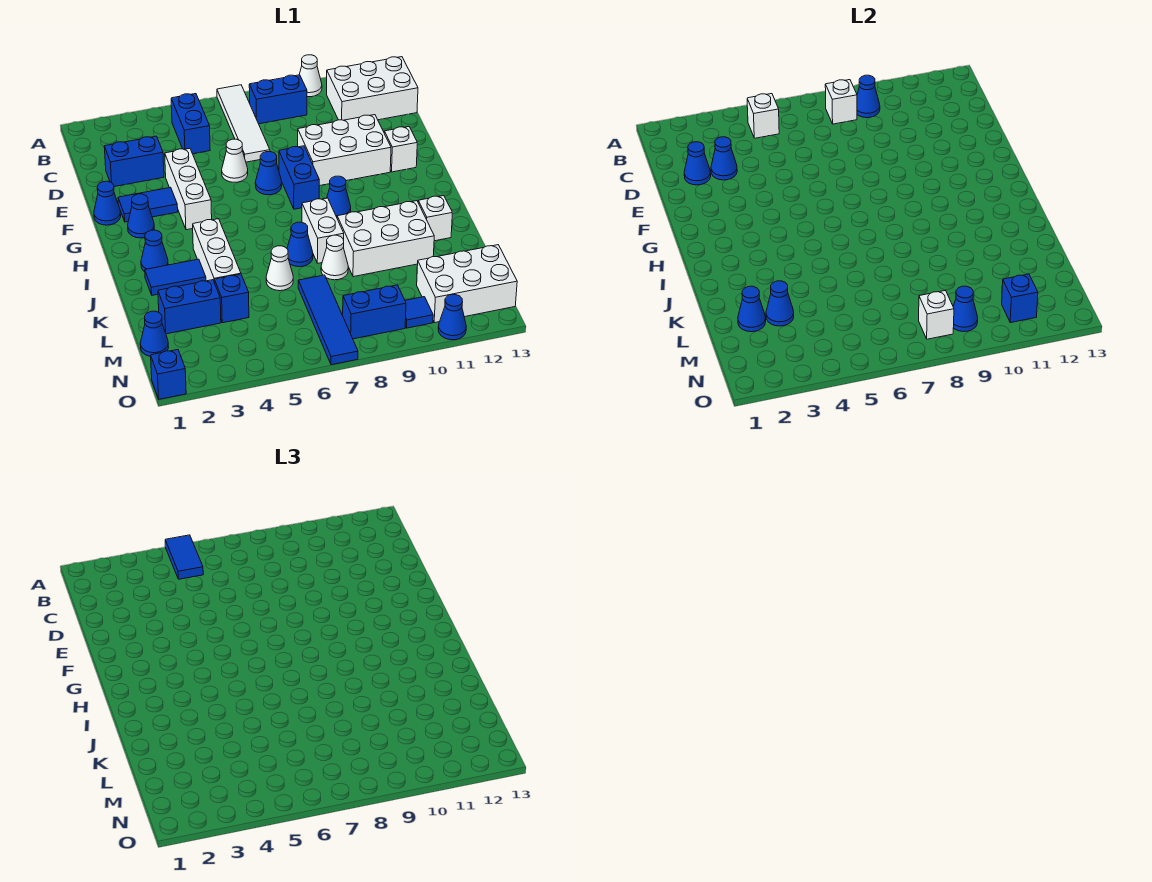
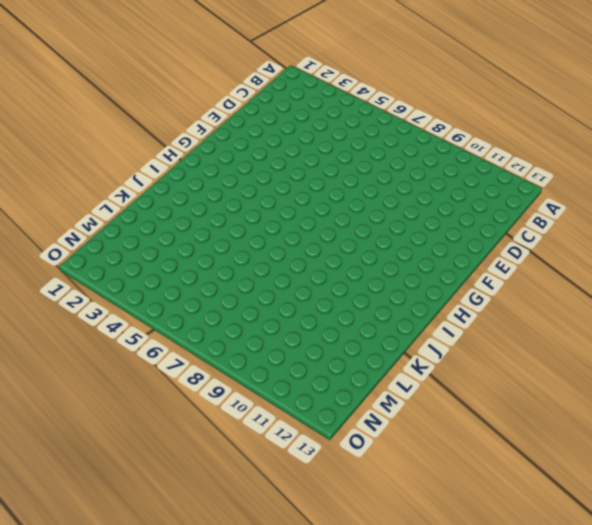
none -> white 1x4 tile [217,85,270,162]
none -> white 1x1 cone [299,55,322,97]
none -> blue 1x2 brick [171,94,210,154]
none -> blue 1x2 brick [249,75,307,124]

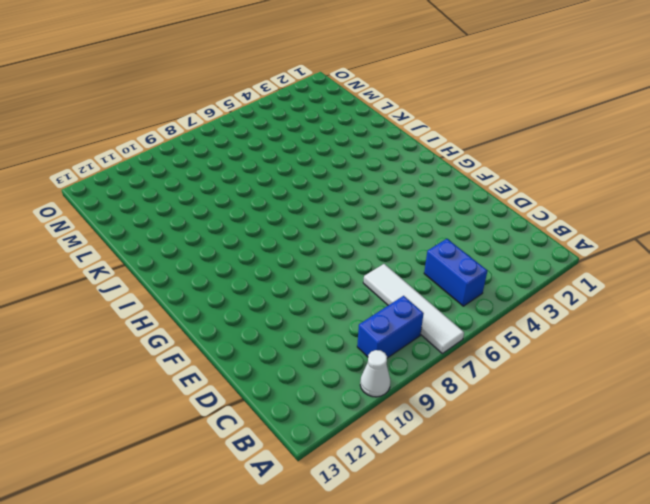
none -> white 2x3 brick [327,57,418,120]
none -> blue 1x2 brick [104,136,164,187]
none -> white 1x3 brick [165,148,212,230]
none -> white 1x1 cone [222,139,248,182]

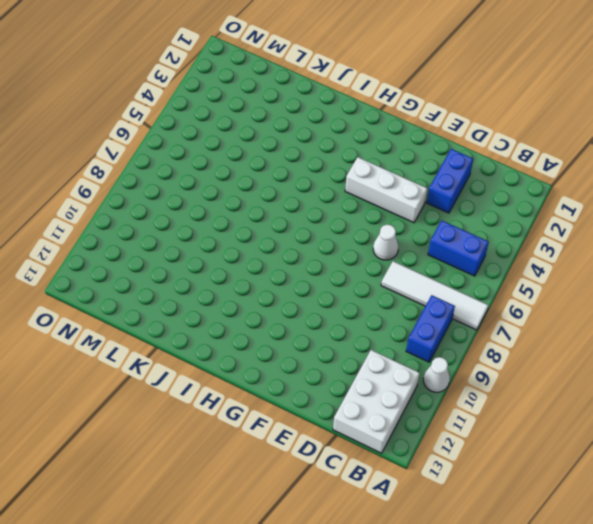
none -> white 2x3 brick [298,115,391,186]
none -> blue 1x1 cone [94,181,121,225]
none -> blue 1x2 tile [118,187,178,222]
none -> blue 1x1 cone [255,152,282,195]

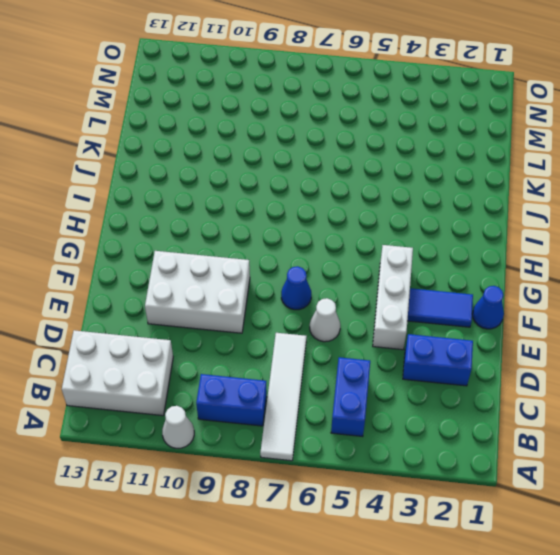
none -> blue 1x2 brick [279,146,319,209]
none -> white 1x1 brick [384,127,417,172]
none -> blue 1x1 cone [128,194,154,238]
none -> blue 1x1 cone [327,176,351,217]

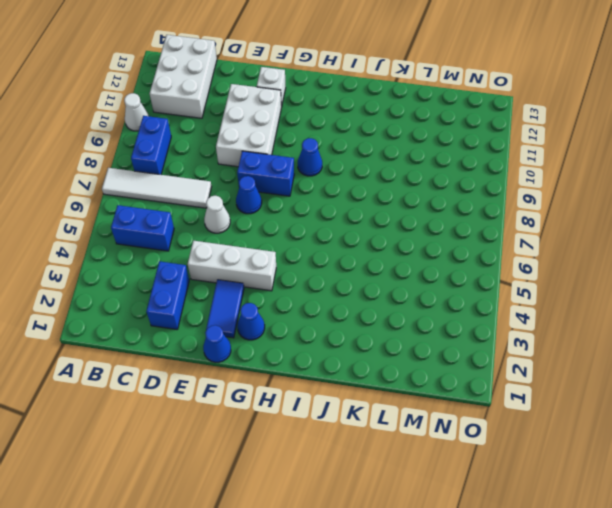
none -> blue 1x1 cone [141,230,168,272]
none -> white 1x3 brick [193,219,241,283]
none -> white 1x2 brick [302,198,344,263]
none -> blue 1x2 tile [145,259,206,295]

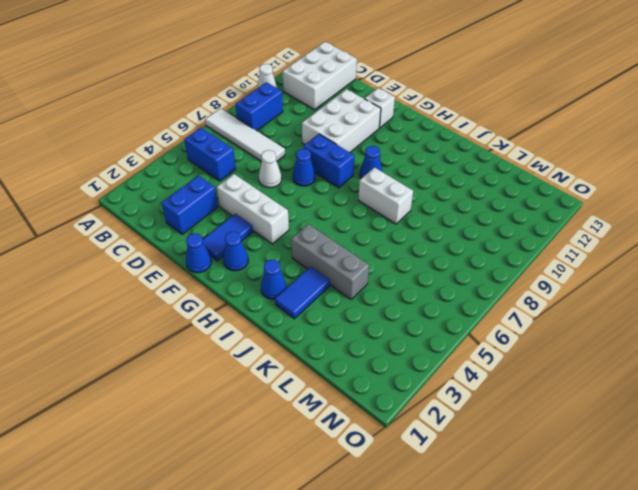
grey 1x3 brick [291,224,369,299] -> white 1x3 brick [193,219,241,283]
none -> blue 1x1 cone [287,222,313,267]
none -> white 2x3 brick [337,201,434,277]
none -> white 1x1 brick [418,196,452,241]
none -> white 1x1 cone [266,246,293,291]

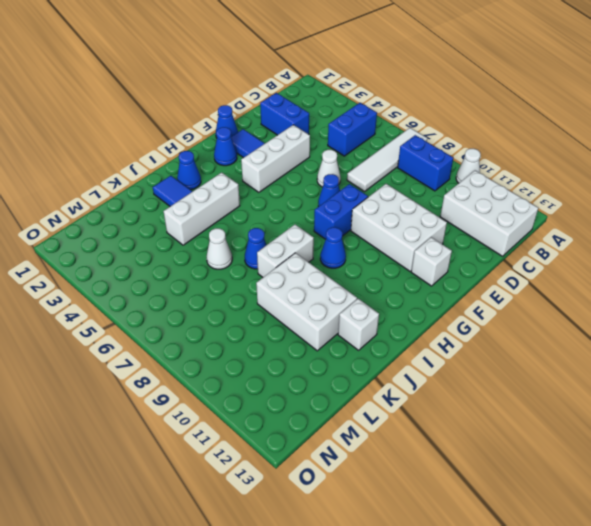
none -> white 1x1 cone [321,235,348,280]
none -> blue 1x2 brick [158,280,221,334]
none -> blue 1x1 brick [215,274,249,323]
none -> blue 1x4 tile [298,275,358,365]

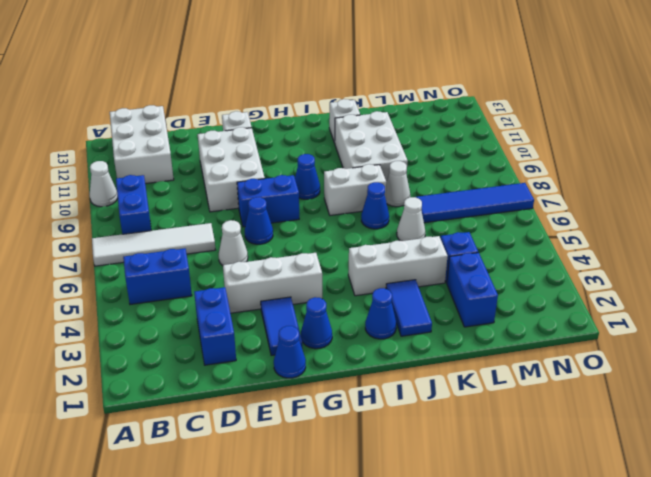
none -> blue 1x1 cone [140,311,169,357]
none -> white 2x3 brick [417,245,517,323]
none -> blue 1x2 brick [343,285,406,339]
none -> blue 1x1 tile [405,297,433,328]

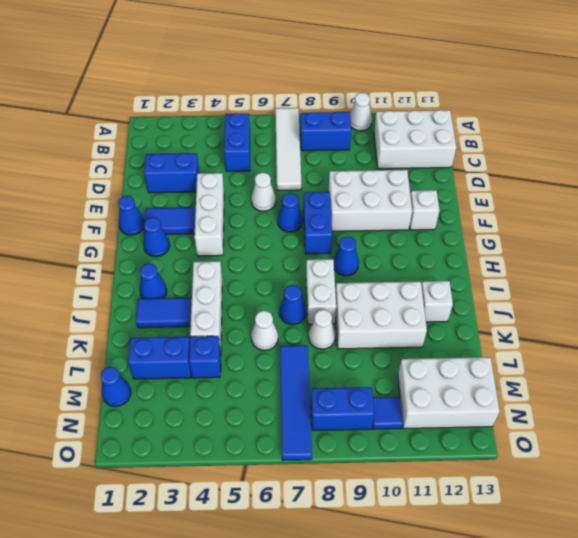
none -> blue 1x1 brick [151,350,186,399]
none -> blue 1x1 cone [438,295,466,340]
none -> white 1x1 brick [747,94,779,138]
none -> white 1x1 brick [825,80,857,124]

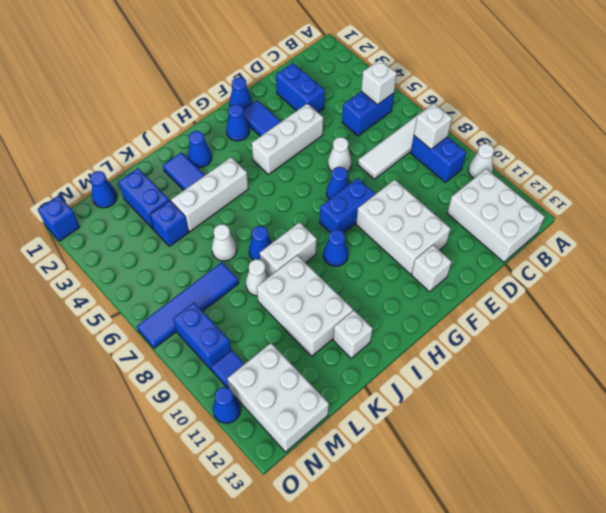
none -> blue 1x1 cone [857,75,880,118]
none -> blue 1x1 cone [684,142,711,185]
none -> blue 1x1 cone [711,137,737,180]
none -> blue 1x1 cone [738,286,766,332]

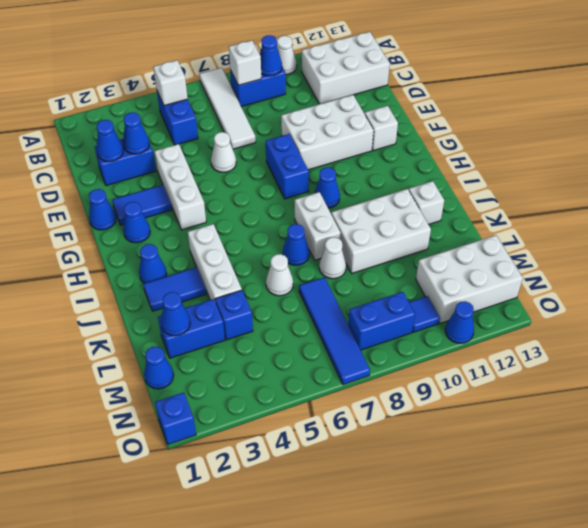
none -> blue 1x1 cone [255,152,282,195]
none -> blue 1x1 cone [766,281,794,326]
none -> white 1x1 brick [919,291,954,339]
none -> blue 1x1 cone [953,286,978,332]

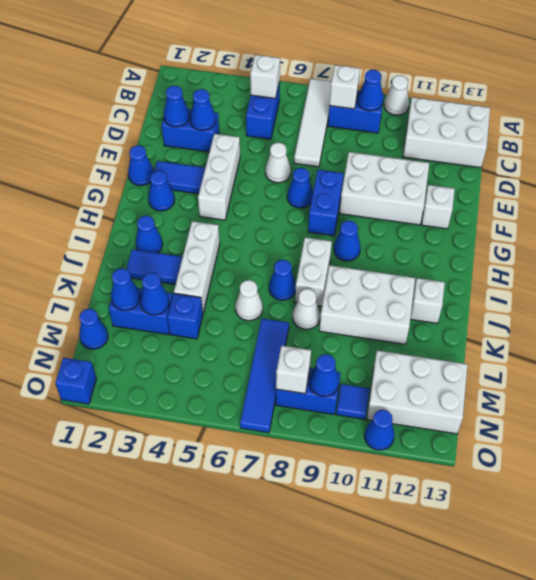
none -> blue 1x1 brick [1002,274,1038,323]
none -> blue 1x2 tile [165,535,203,579]

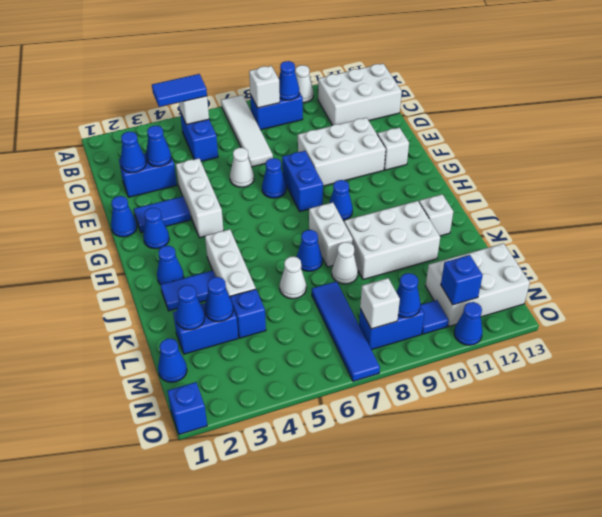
blue 1x2 tile [152,74,207,107] -> blue 1x2 tile turned to [165,535,203,579]

